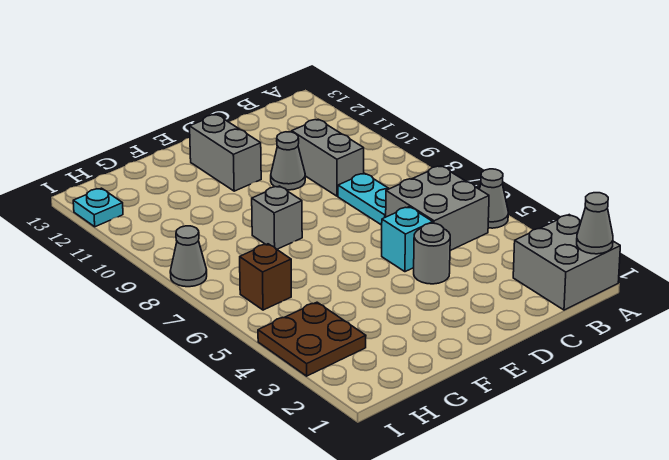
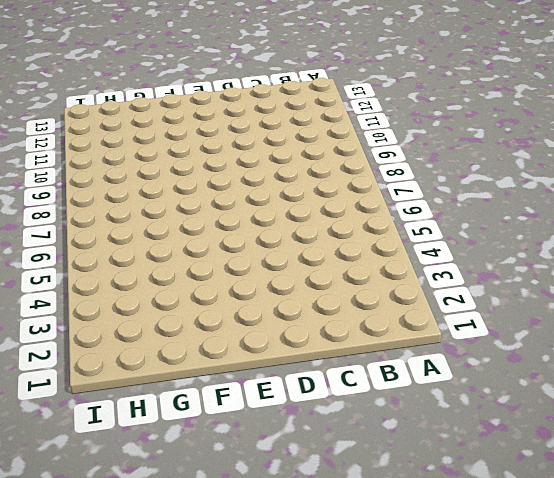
none -> grey 2x2 brick [513,215,620,310]
none -> grey 1x1 cone [479,169,508,228]
none -> grey 2x2 brick [386,166,489,250]

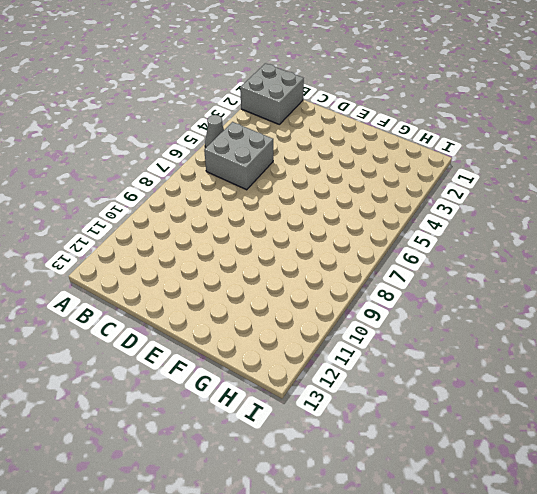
none -> cyan 1x2 plate [338,173,389,225]
none -> grey 1x2 brick [292,119,364,196]
none -> grey 1x1 round brick [414,223,450,284]

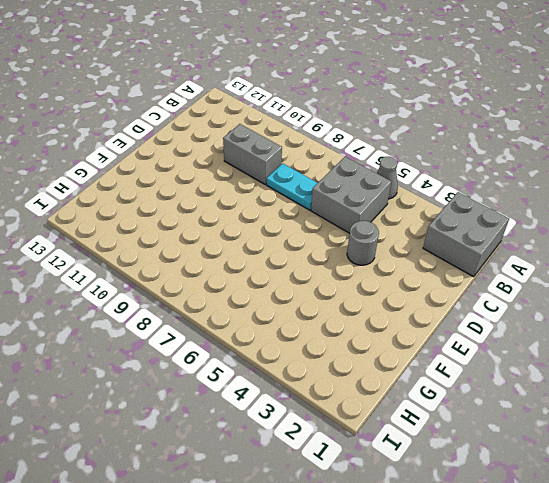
none -> cyan 1x1 brick [382,207,433,272]
none -> grey 1x1 cone [271,132,305,190]
none -> grey 1x2 brick [190,115,261,191]

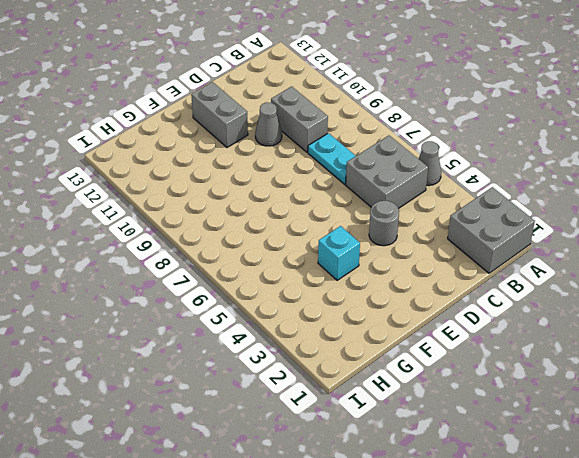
cyan 1x1 brick [318,226,360,280] -> cyan 1x1 brick moved to [382,207,433,272]
none -> grey 1x1 brick [252,186,302,249]
none -> brown 2x2 plate [258,302,366,376]
none -> brown 1x1 brick [240,244,291,310]

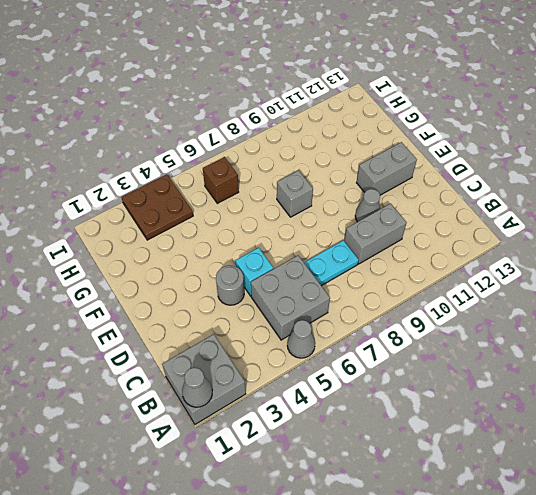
none -> grey 1x1 cone [170,226,207,287]
none -> cyan 1x1 plate [73,188,123,227]

